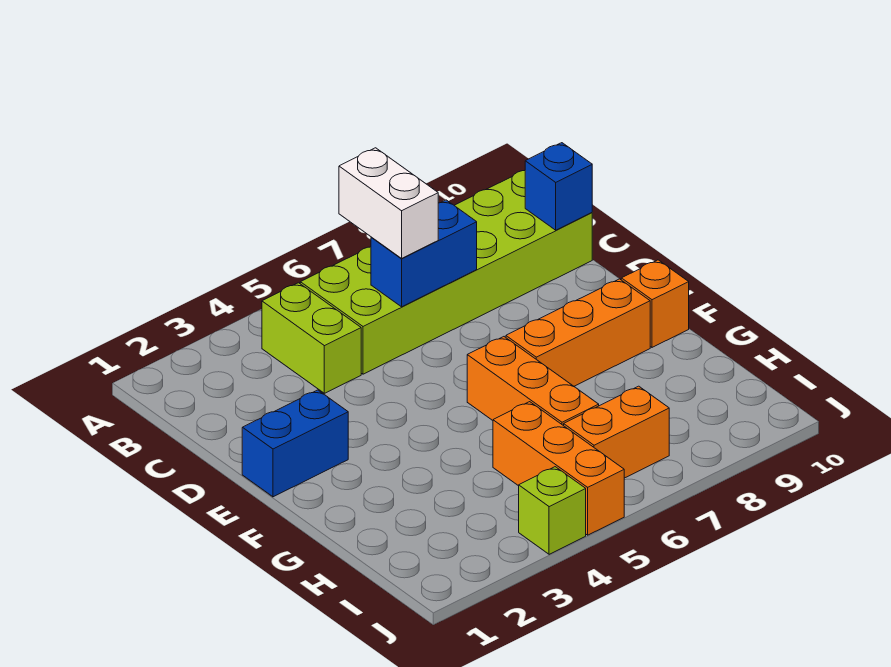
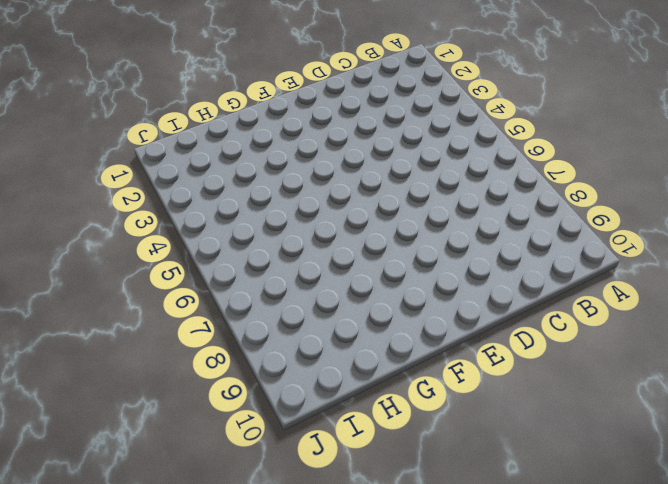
none -> lime 1x2 brick [262,283,361,393]
none -> lime 2x6 brick [300,171,592,374]
none -> blue 1x2 brick [242,390,348,497]

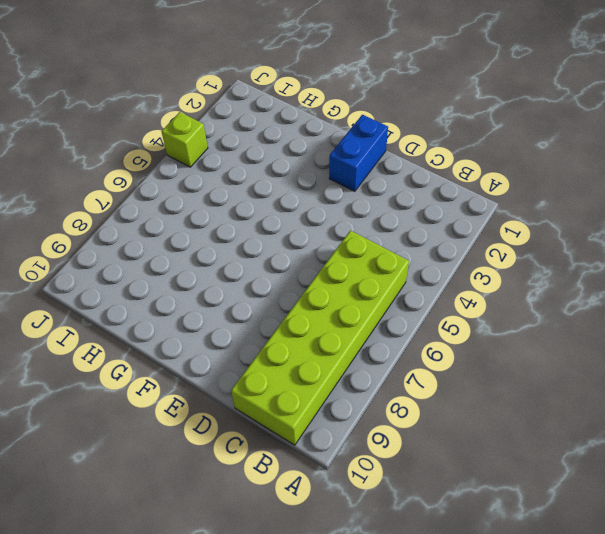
none -> lime 1x2 brick [262,283,361,393]
none -> orange 1x3 brick [467,337,599,426]
none -> orange 1x3 brick [506,279,650,386]

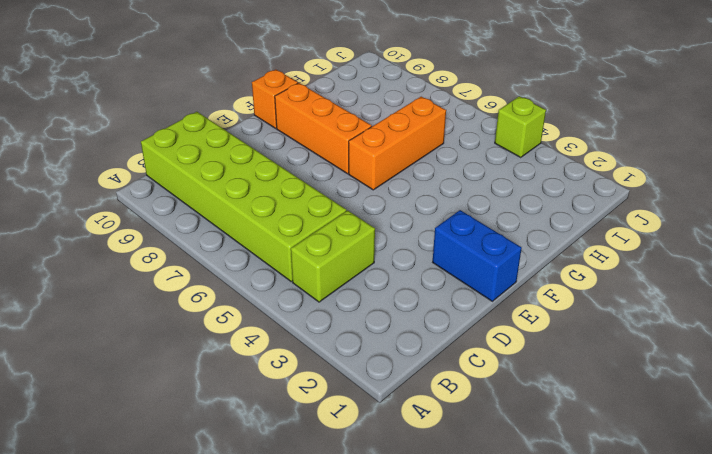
none -> orange 1x3 brick [493,402,624,535]
none -> orange 1x2 brick [564,386,669,478]
none -> blue 1x2 brick [371,200,477,307]

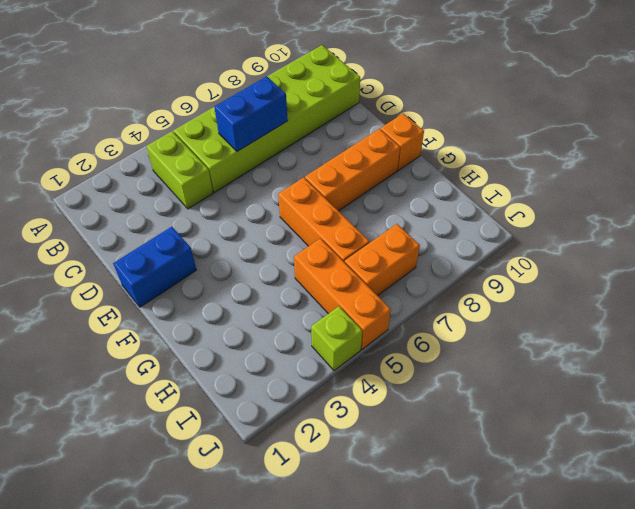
none -> blue 1x1 brick [525,143,592,230]
none -> white 1x2 brick [339,148,438,258]

